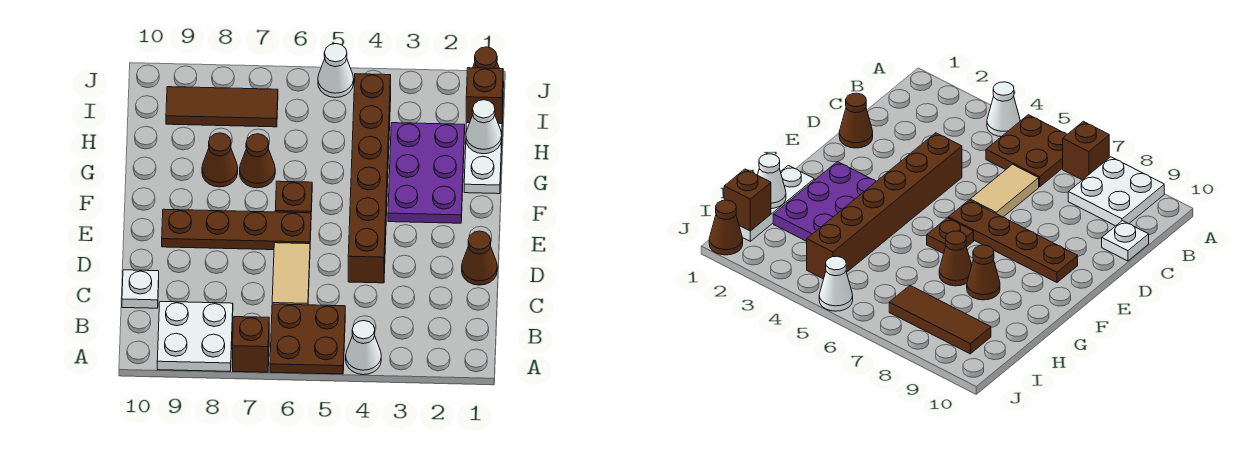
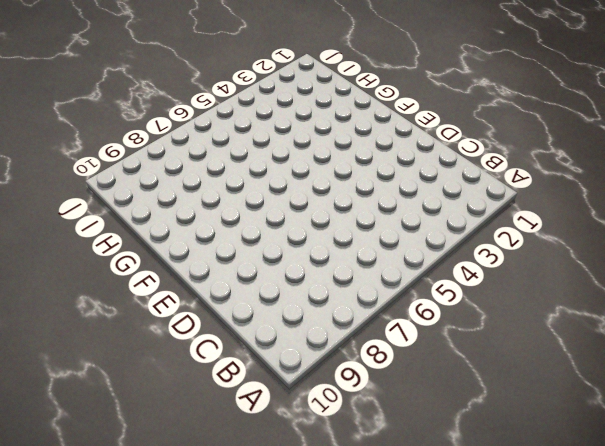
none -> white 1x1 cone [346,321,381,375]
none -> brown 2x2 plate [270,304,345,374]
none -> brown 1x1 brick [233,317,269,372]

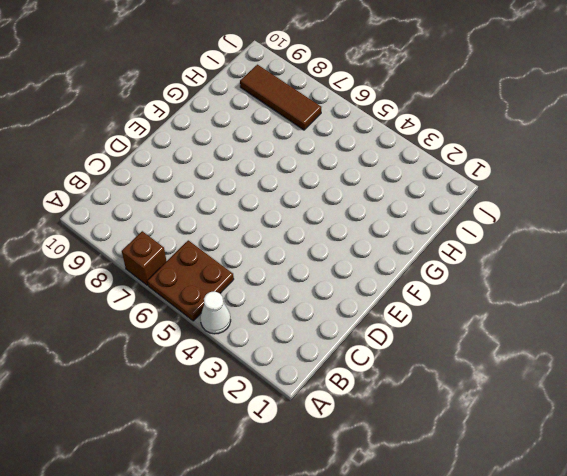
none -> white 2x2 plate [157,302,233,371]
none -> tan 1x2 tile [272,243,310,305]
none -> white 1x1 plate [122,270,159,308]

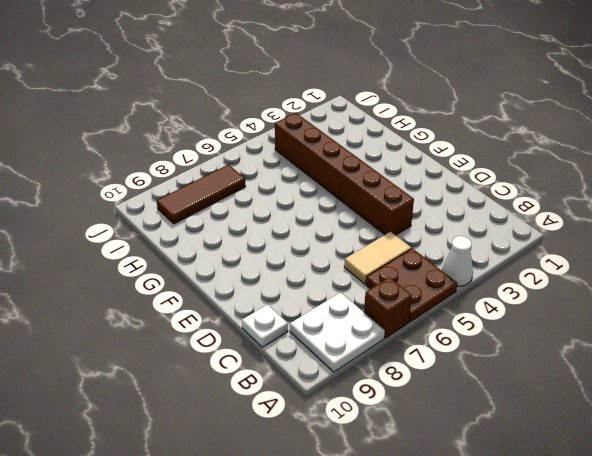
tan 1x2 tile [344,231,411,284] -> tan 1x2 tile turned to [272,243,310,305]
none -> brown 1x1 cone [462,231,497,285]
none -> brown 1x4 plate [162,209,311,250]
none -> purple 2x3 plate [388,123,465,223]

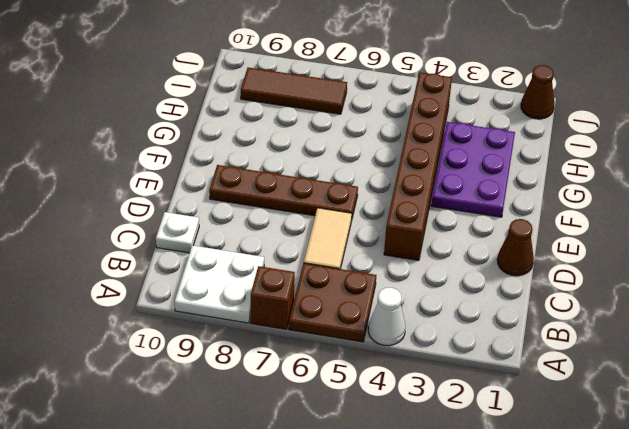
none -> brown 1x1 plate [275,181,312,213]
none -> white 1x3 plate [464,115,503,194]
none -> brown 1x1 cone [240,134,275,188]

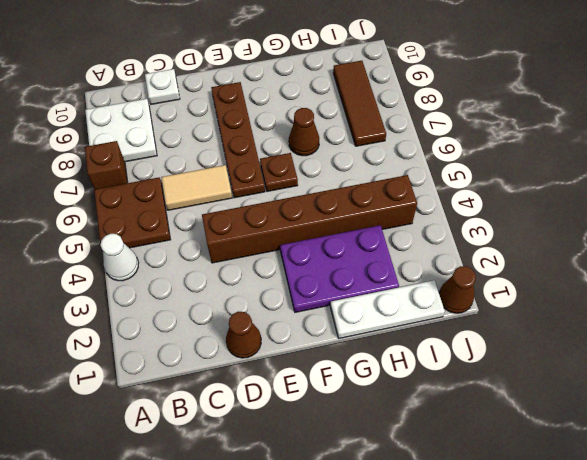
none -> brown 1x1 cone [202,133,238,187]
none -> white 1x1 cone [318,44,354,98]
none -> white 1x1 cone [466,100,502,154]

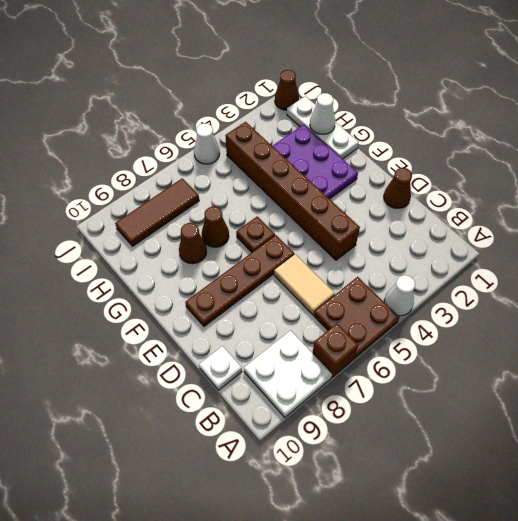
none -> brown 1x1 brick [466,68,503,124]

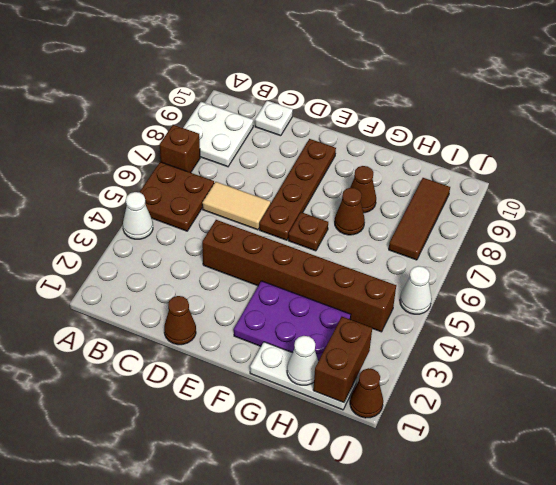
brown 1x2 brick [313,317,372,403] -> brown 1x1 brick [466,68,503,124]

